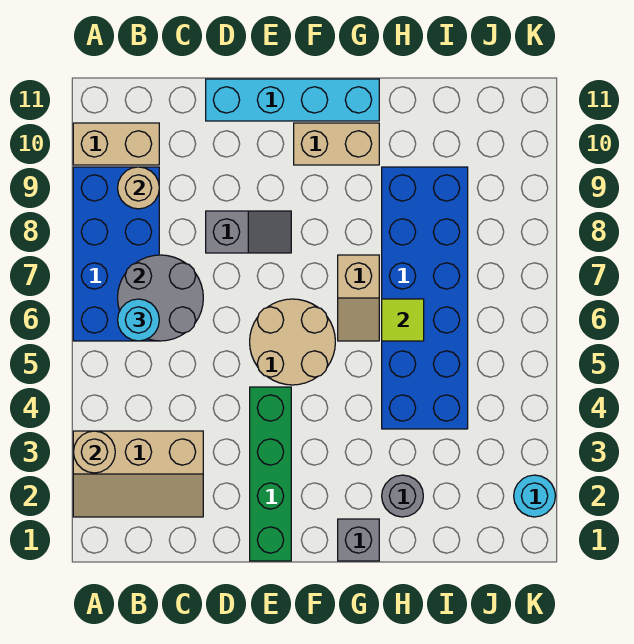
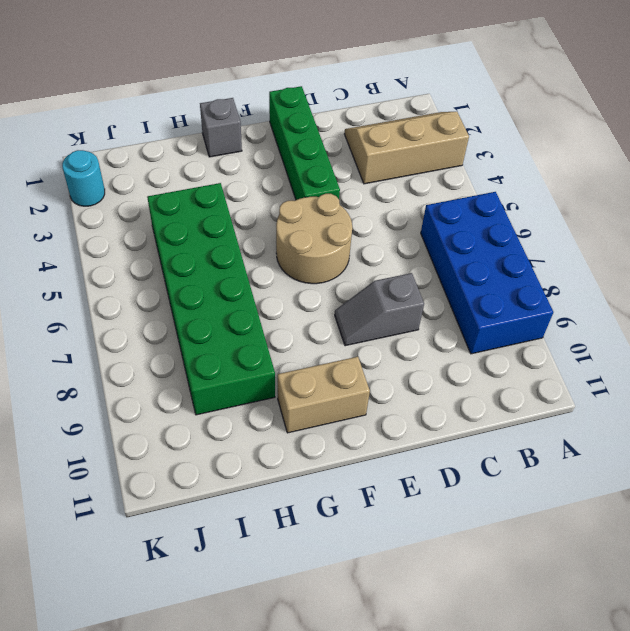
green 2x6 brick [147,183,275,415] -> blue 2x6 brick [382,167,468,429]
none -> tan 1x2 brick [73,123,159,165]
none -> cyan 1x4 brick [206,79,379,121]
none -> tan 1x2 slope [338,255,379,341]

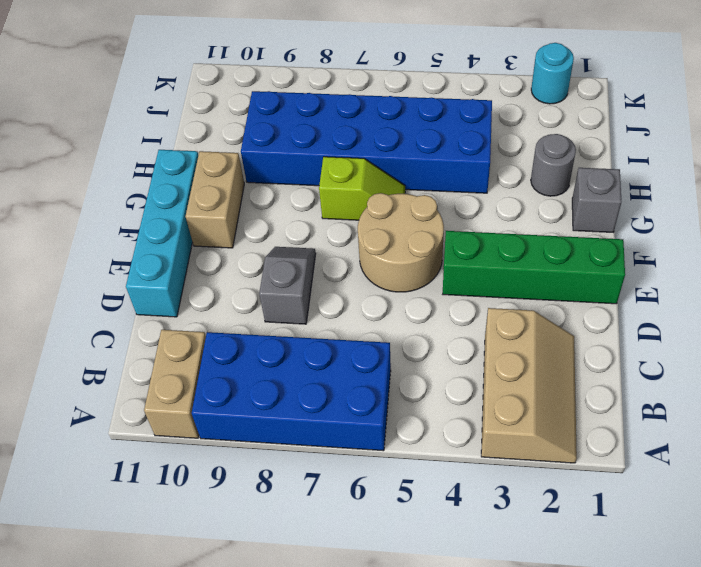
lime 1x2 slope [319,157,405,220] -> tan 1x2 slope [338,255,379,341]
none -> tan 1x1 round brick [74,431,115,473]
none -> grey 2x2 round brick [118,255,203,341]
none -> tan 1x1 round brick [118,167,159,209]

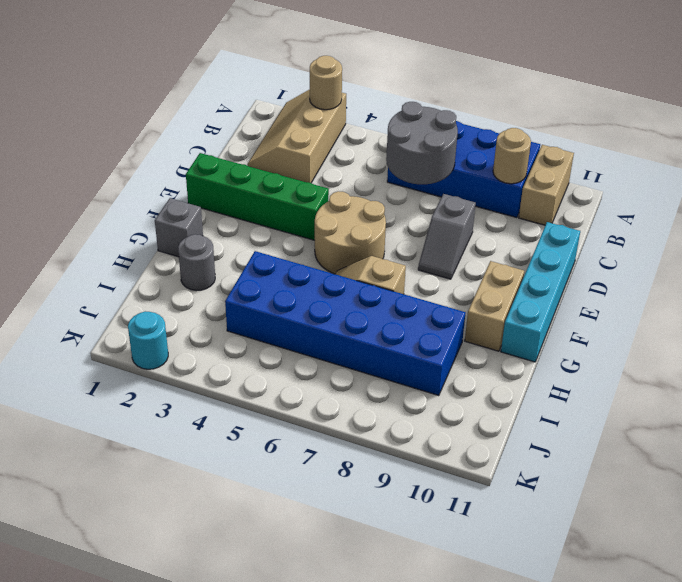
none -> lime 1x1 tile [382,299,424,341]
none -> cyan 1x1 round brick [118,299,159,341]

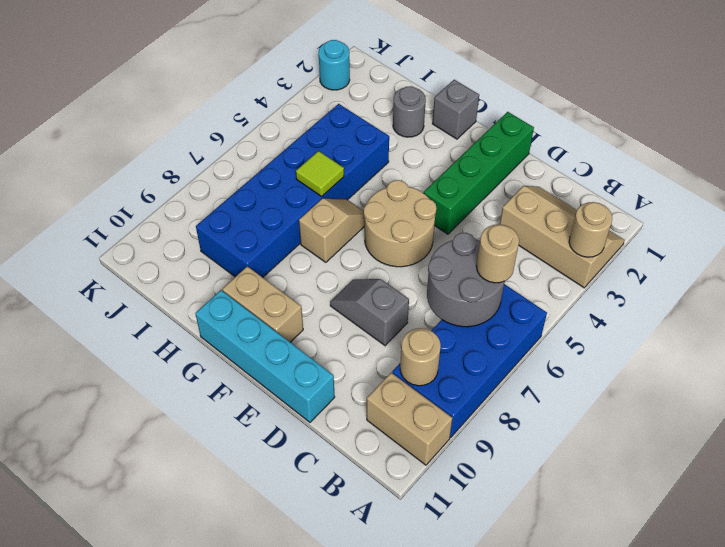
tan 1x1 round brick [476,224,519,283] -> cyan 1x1 round brick [118,299,159,341]

